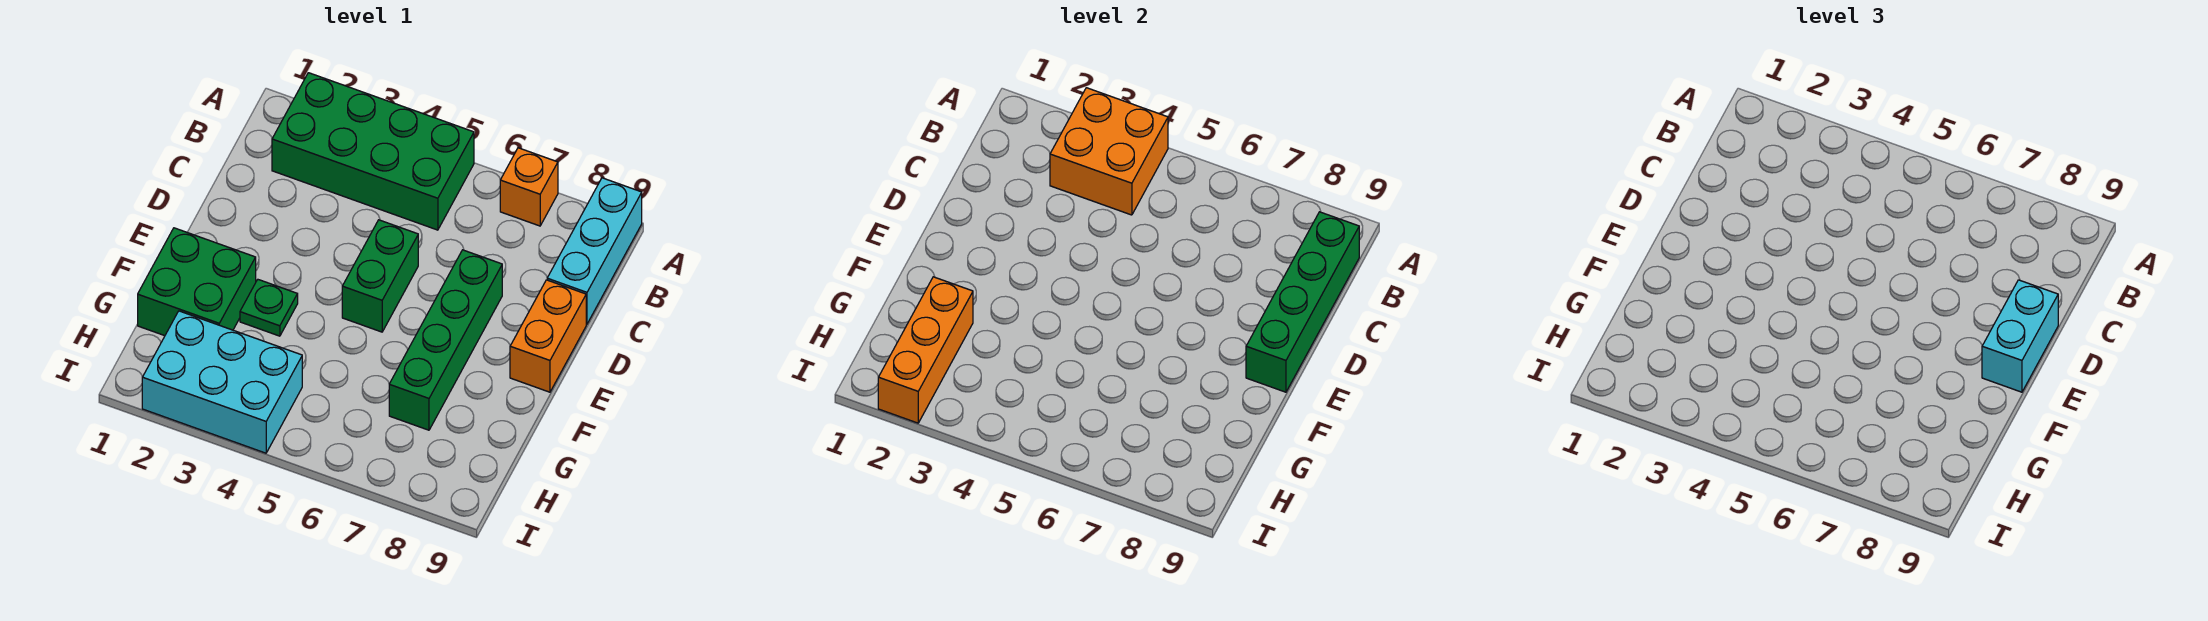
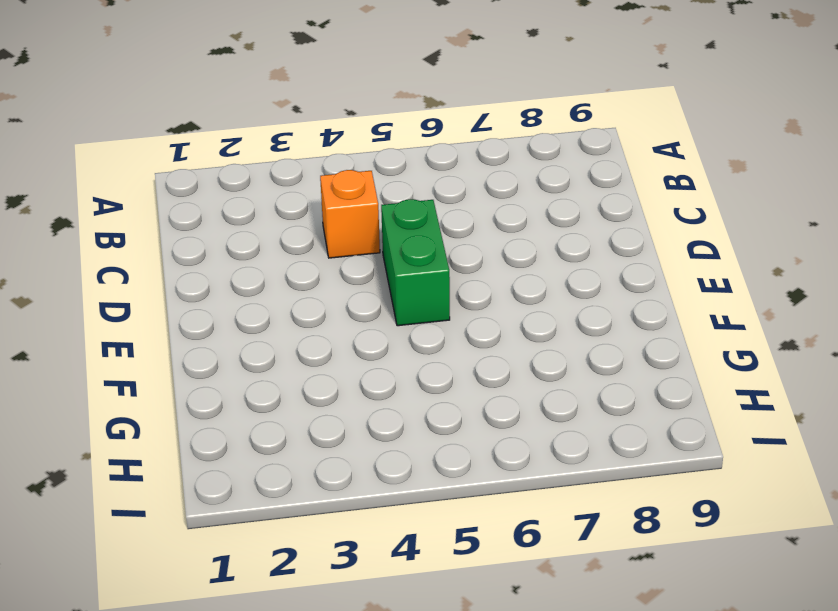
orange 1x1 brick [320,170,380,258] -> orange 1x1 brick moved to [500,148,558,226]
none -> green 2x4 brick [272,73,474,230]
none -> cyan 1x3 brick [547,178,642,324]
none -> green 1x4 brick [389,250,502,430]

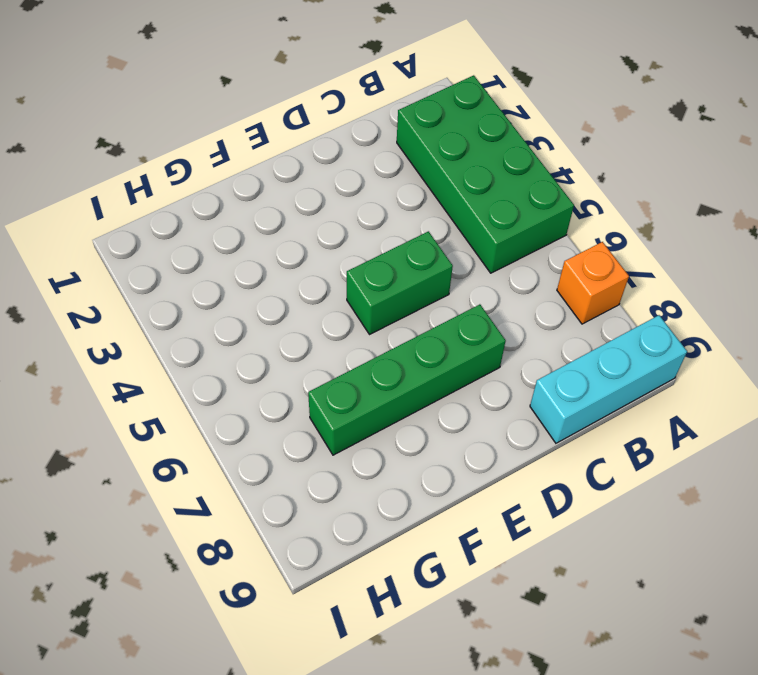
none -> orange 1x2 brick [510,280,586,392]
none -> green 2x2 brick [138,228,256,336]
none -> green 1x1 plate [240,280,298,336]

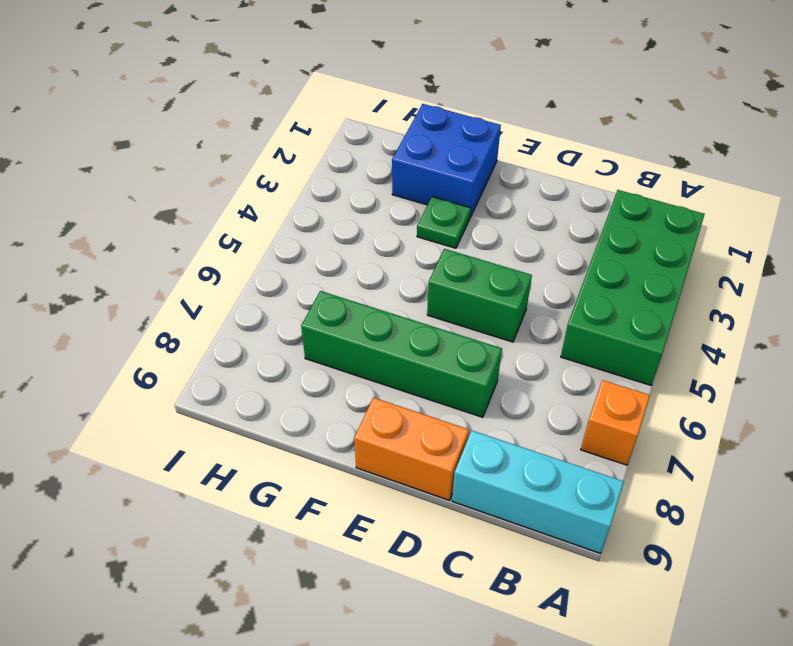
blue 2x2 brick [392,104,501,217] -> green 2x2 brick [138,228,256,336]
none -> cyan 2x3 brick [142,311,302,453]
none -> orange 2x2 brick [1050,88,1168,215]
none -> green 1x4 brick [1246,212,1359,392]

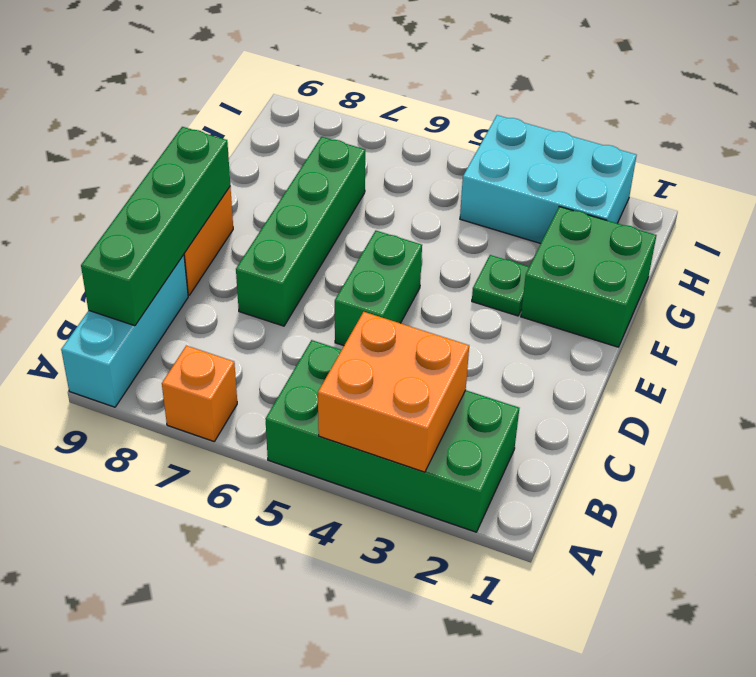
none -> orange 1x3 brick [878,277,973,423]
none -> cyan 1x2 brick [1982,280,2058,392]

